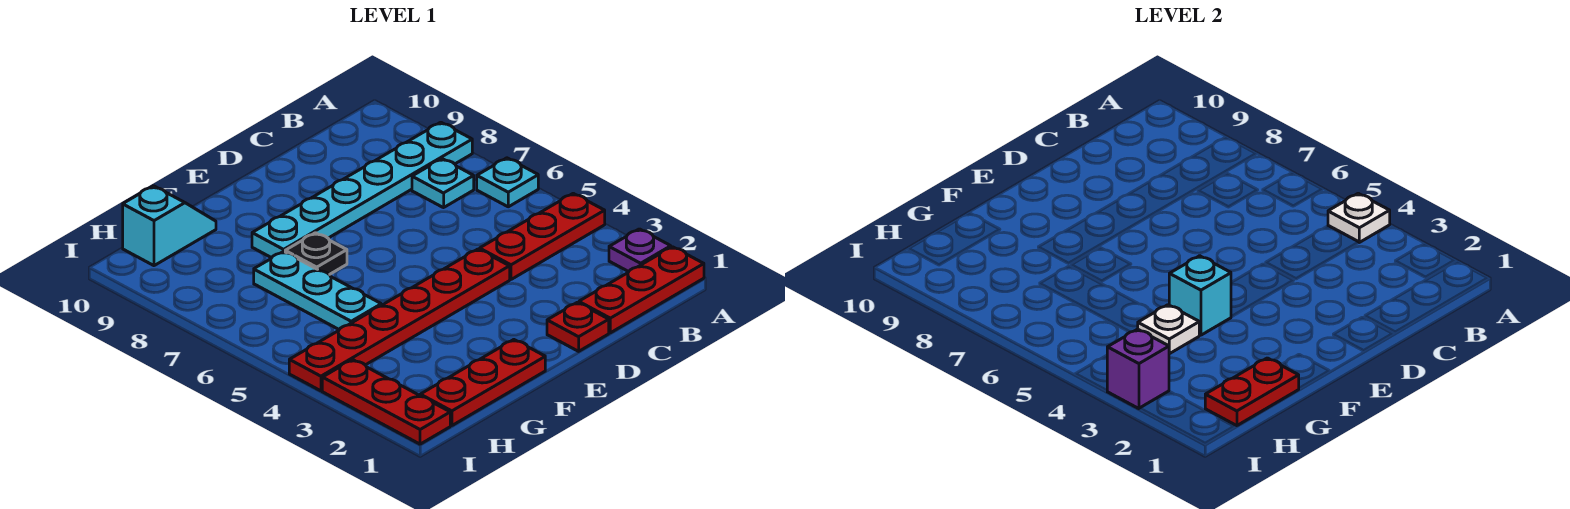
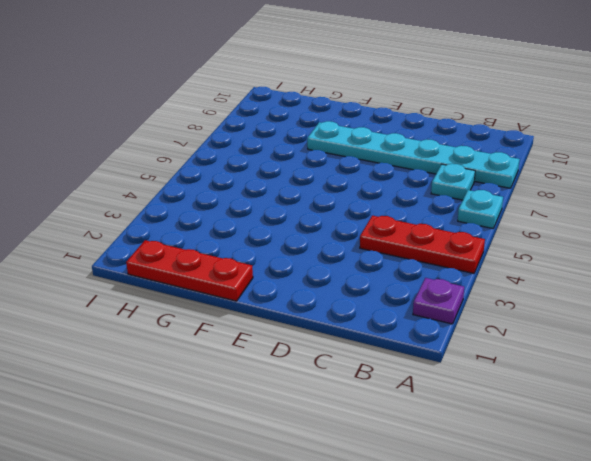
none -> red 1x3 plate [579,247,704,333]
none -> red 1x1 plate [547,302,609,351]
none -> red 1x6 plate [289,249,510,391]

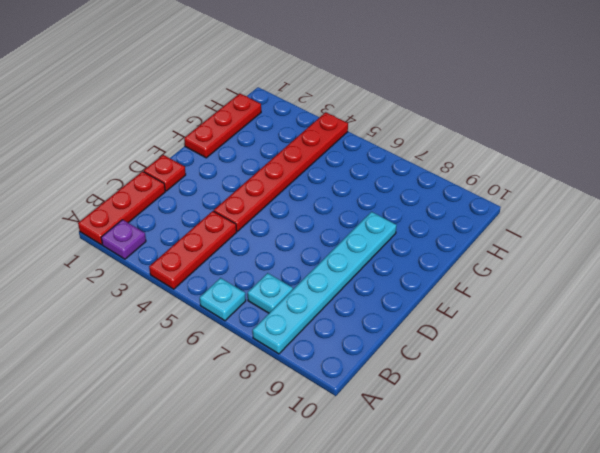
none -> black 1x1 plate [285,233,347,275]
none -> cyan 1x3 plate [254,251,381,329]
none -> cyan 1x2 slope [123,186,216,266]

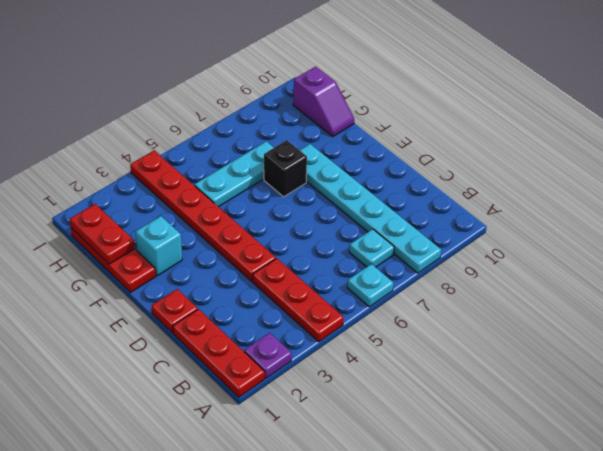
cyan 1x1 brick [136,216,182,276] -> cyan 1x1 brick moved to [1169,256,1231,335]
black 1x1 brick [264,140,307,197] -> black 1x1 plate [285,233,347,275]
purple 1x2 slope [293,67,354,137] -> cyan 1x2 slope [123,186,216,266]
none -> red 1x3 plate [322,360,450,444]
none -> white 1x1 plate [1328,193,1390,242]
none -> white 1x1 plate [1138,305,1199,354]

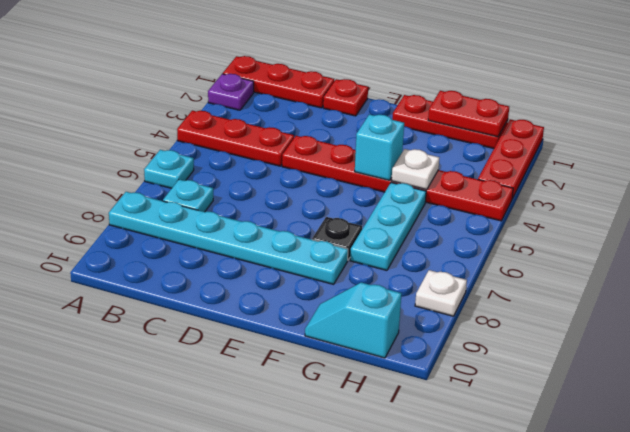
white 1x1 plate [415,270,467,316] -> white 1x1 plate moved to [1328,193,1390,242]
none -> purple 1x1 brick [1107,329,1169,409]

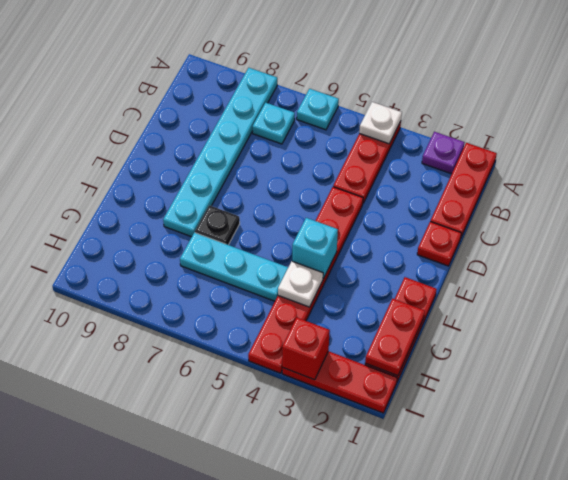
red 1x1 brick [282,317,330,380] -> purple 1x1 brick [1107,329,1169,409]
none -> cyan 1x2 slope [123,186,216,266]

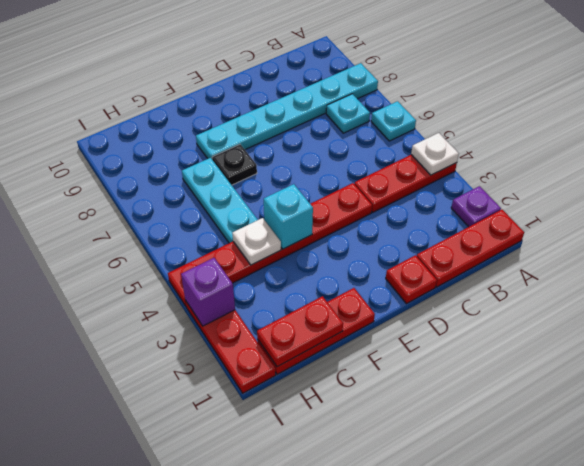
none -> cyan 1x2 slope [123,186,216,266]

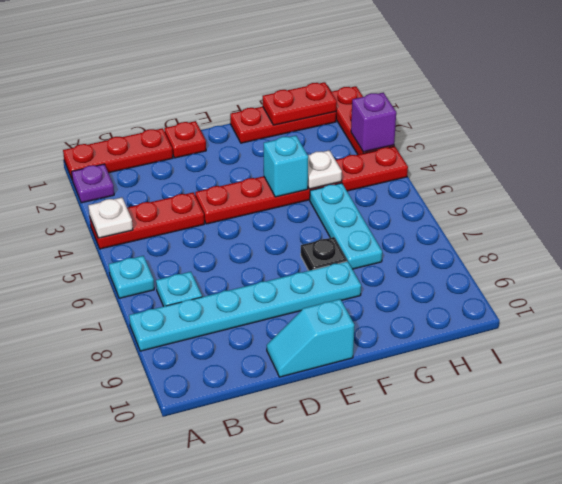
cyan 1x2 slope [267,299,354,377] -> cyan 1x2 slope moved to [123,186,216,266]

